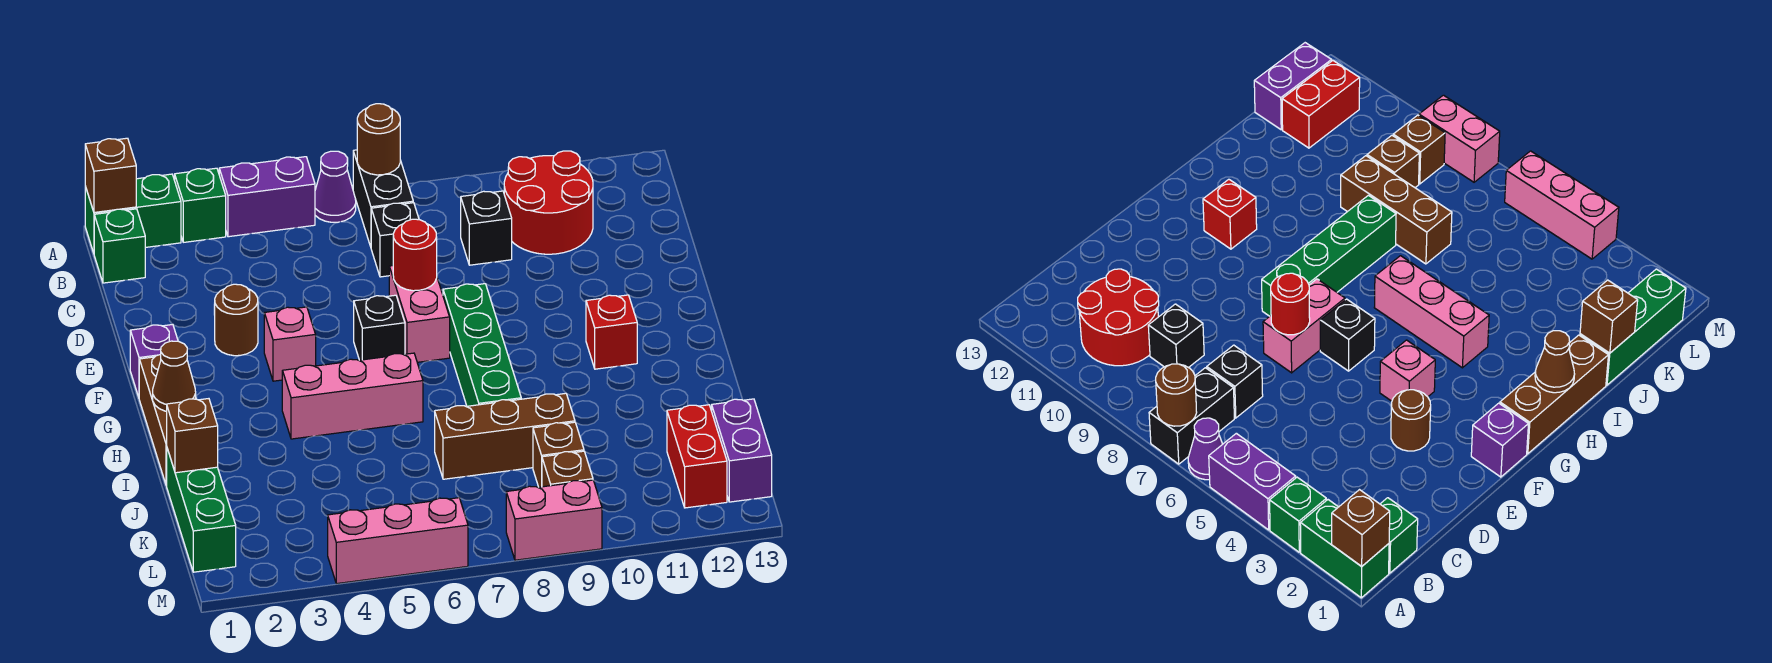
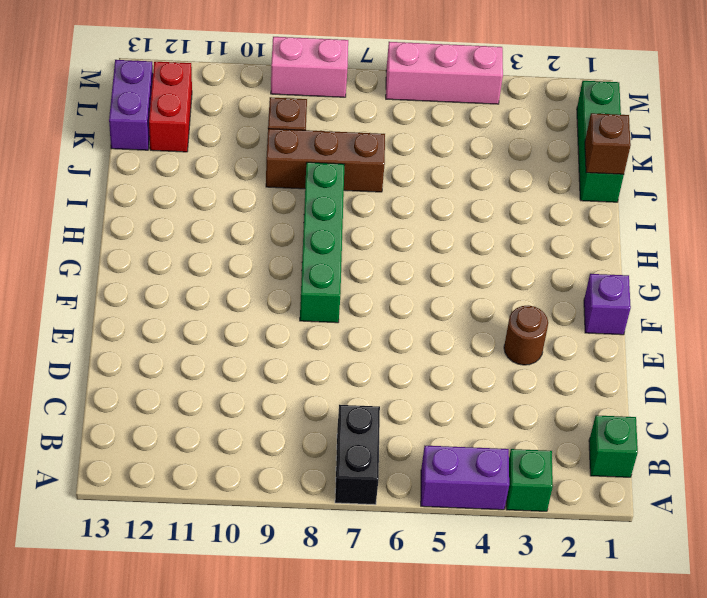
none -> green 1x2 brick [85,174,181,253]
none -> purple 1x1 cone [315,151,356,222]
none -> red 2x2 round brick [504,151,593,254]
none -> black 1x1 brick [371,203,419,277]

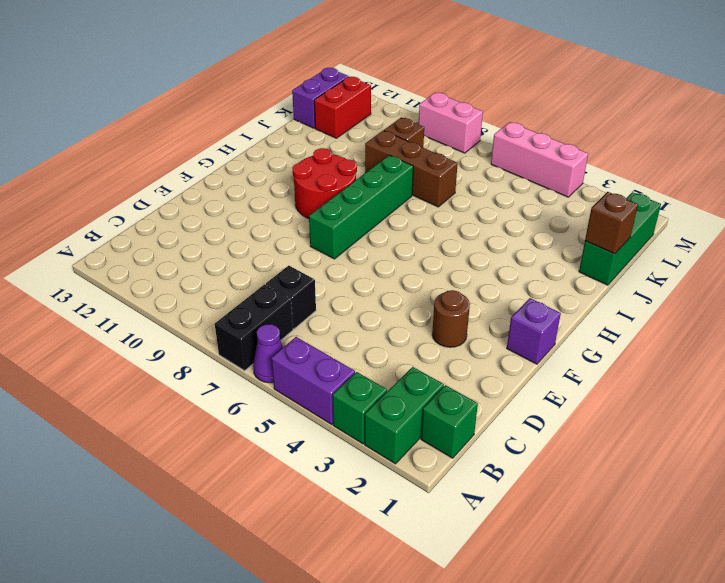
green 1x2 brick [365,367,444,464] -> green 1x2 brick turned to [85,174,181,253]
red 2x2 round brick [292,148,357,219] -> red 2x2 round brick moved to [504,151,593,254]
none -> black 1x1 brick [461,191,512,265]
none -> pink 1x2 brick [389,266,450,362]
none -> pink 1x1 brick [264,307,316,381]
none -> black 1x1 brick [354,295,405,360]

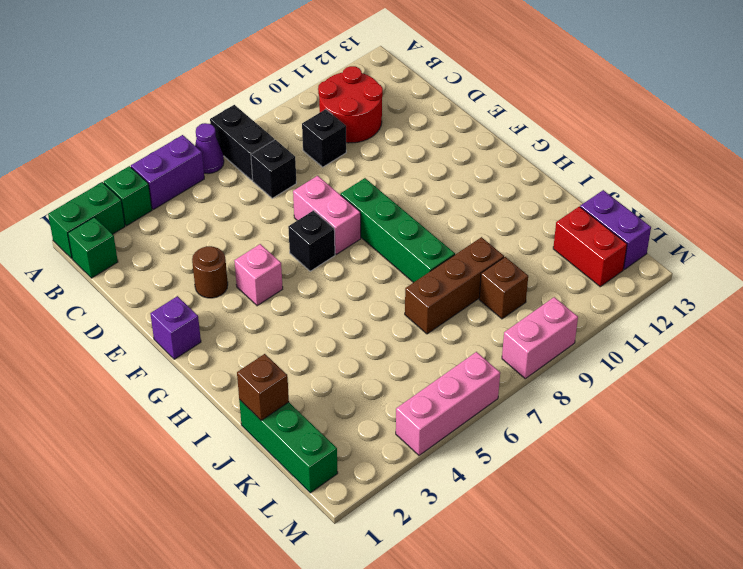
none -> brown 1x3 brick [139,354,167,486]
none -> red 1x1 brick [586,295,637,369]
none -> pink 1x3 brick [282,353,423,439]
none -> brown 1x1 brick [542,451,593,487]

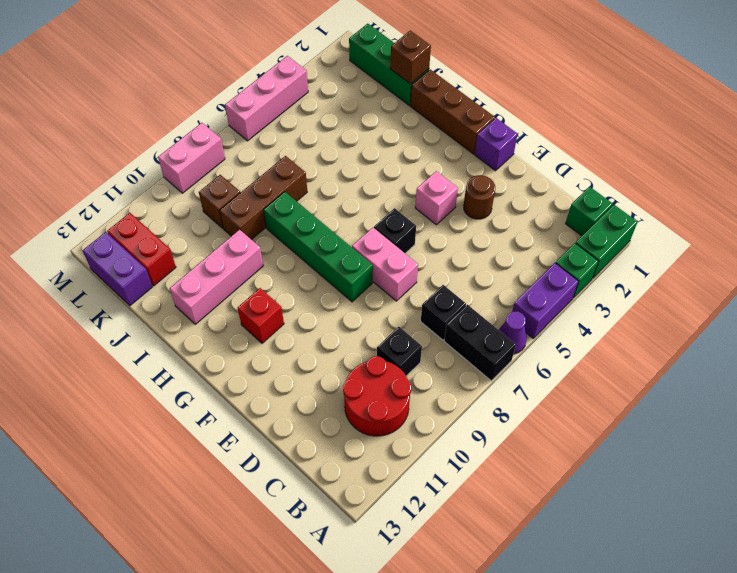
pink 1x3 brick [170,230,263,324] -> pink 1x3 brick moved to [282,353,423,439]
none -> brown 1x1 brick [542,451,593,487]
none -> brown 1x1 brick [85,138,136,212]
none -> brown 1x1 round brick [357,104,400,175]
none -> red 1x1 round brick [393,219,437,291]

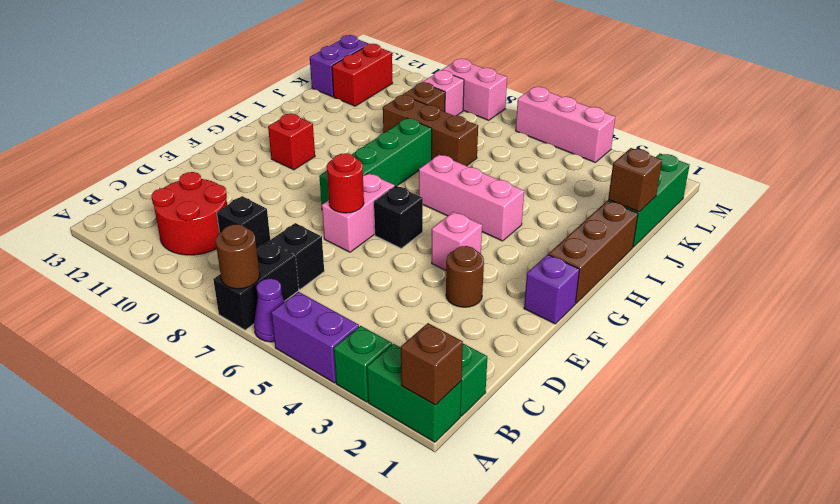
pink 1x1 brick [423,70,464,116] -> brown 1x1 brick [542,451,593,487]
none -> brown 1x1 cone [153,341,196,411]

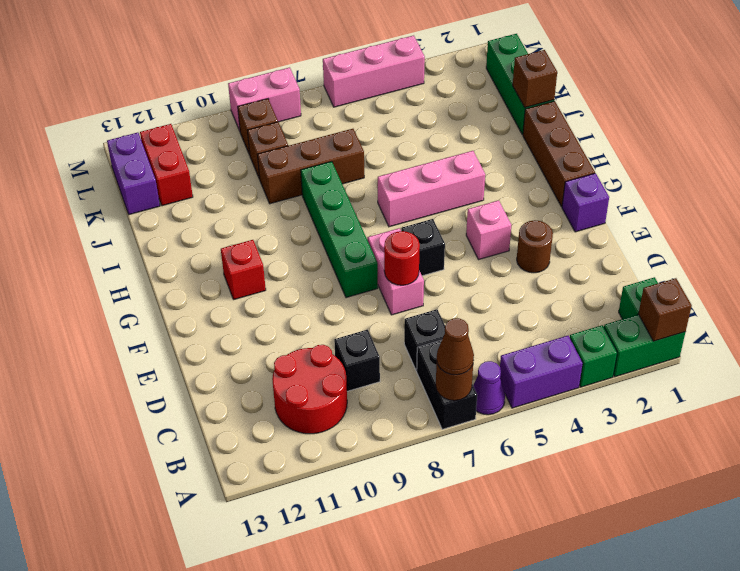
brown 1x1 cone [437,318,474,375] -> brown 1x1 cone moved to [153,341,196,411]

